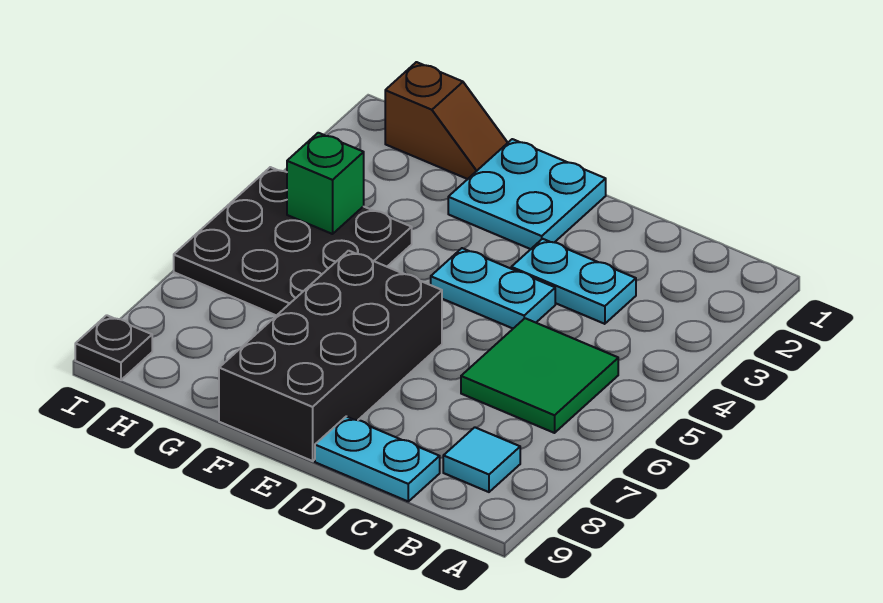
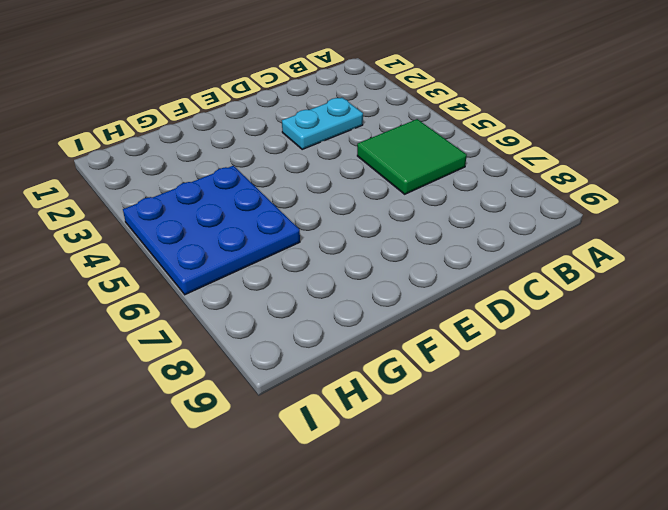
blue 3x3 plate [123,166,300,295] -> black 3x3 plate [174,167,412,316]
none -> cyan 1x1 tile [443,427,520,492]
none -> cyan 1x2 plate [315,416,440,501]

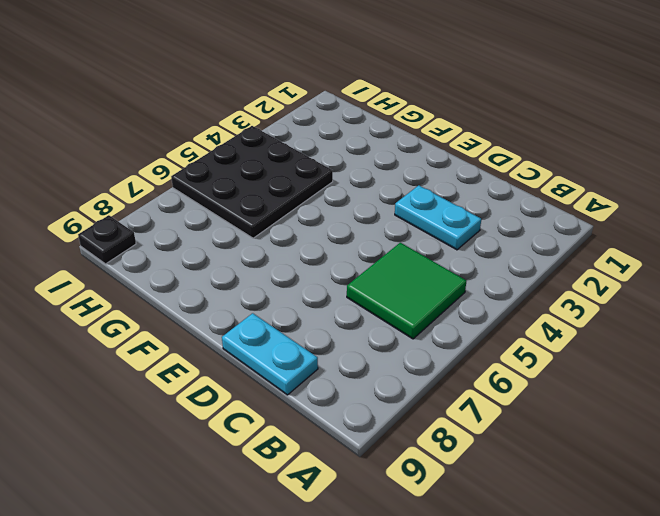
none -> cyan 1x1 tile [443,427,520,492]
none -> cyan 1x2 plate [431,248,555,328]

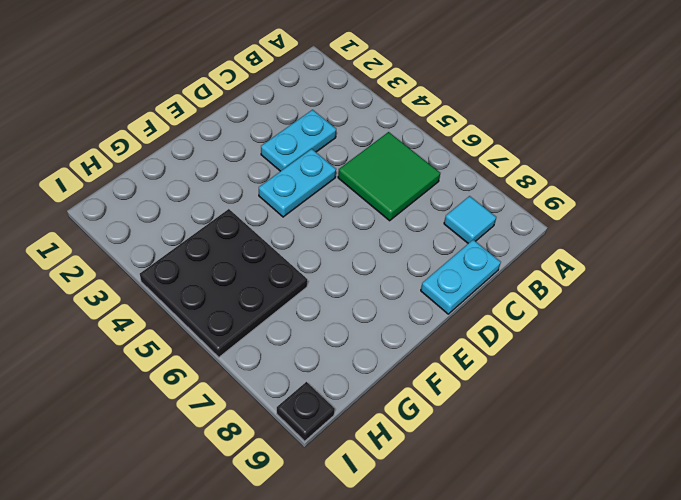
none -> cyan 2x2 plate [448,139,606,249]
none -> black 2x4 brick [219,251,442,461]

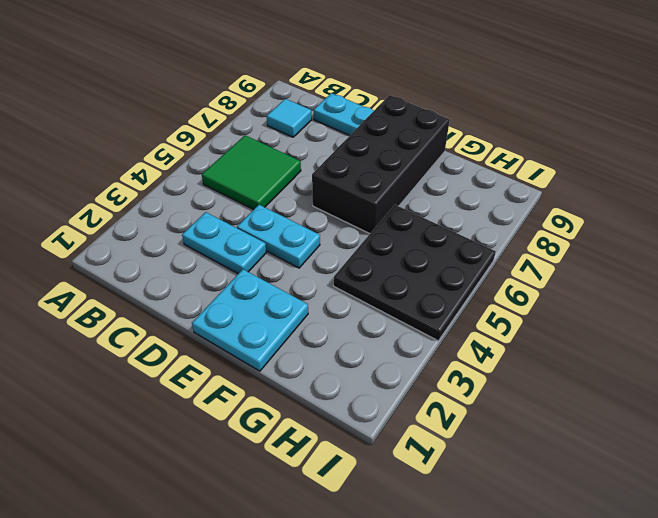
none -> brown 1x2 slope [385,62,508,179]
none -> black 1x1 plate [75,315,152,380]

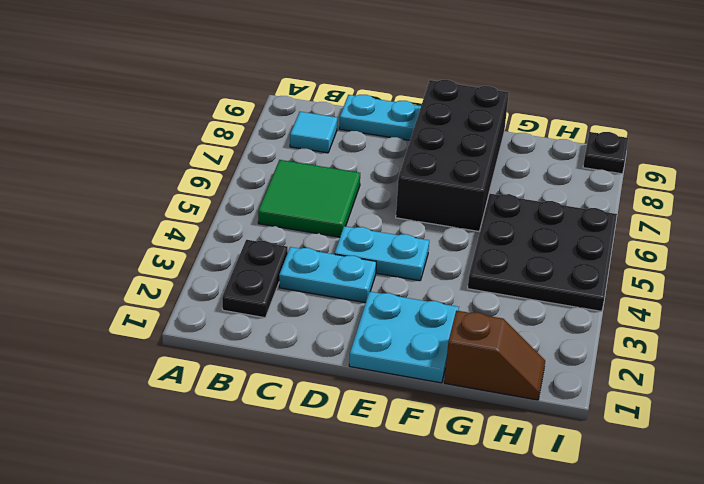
black 1x2 plate [222,240,288,318] -> none
brown 1x2 slope [444,311,545,400] -> brown 1x2 slope turned to [385,62,508,179]
none -> green 1x1 brick [287,133,364,234]

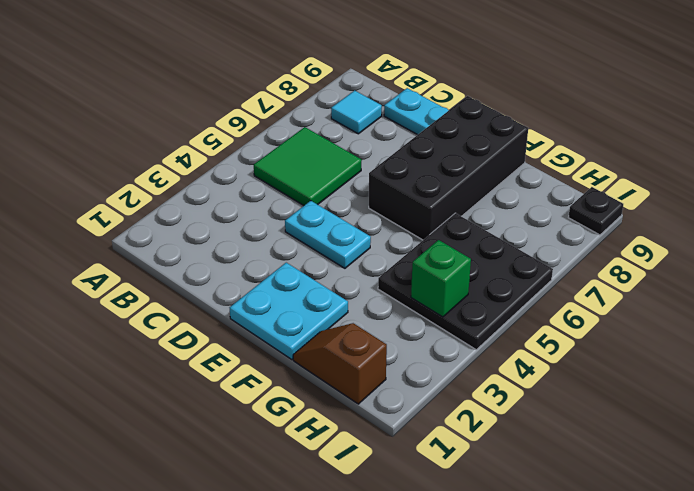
none -> cyan 1x2 plate [511,239,636,324]

